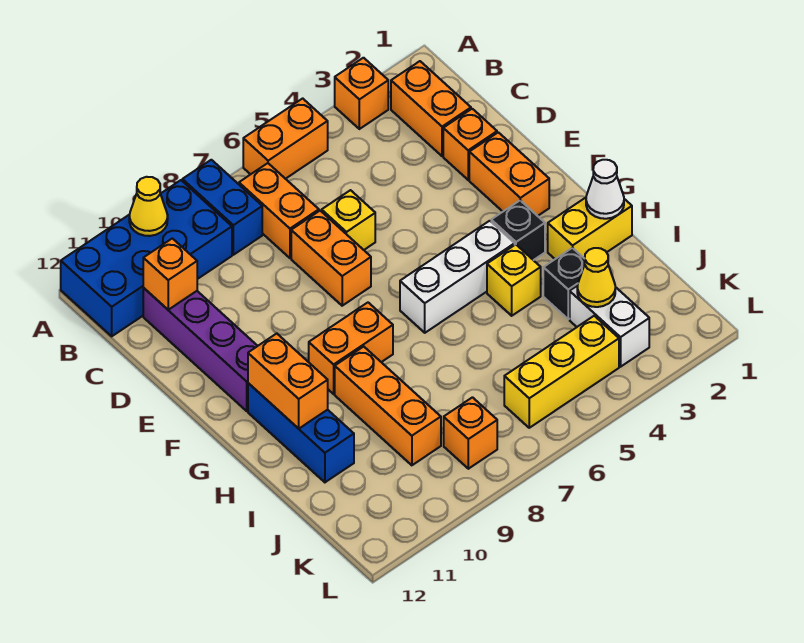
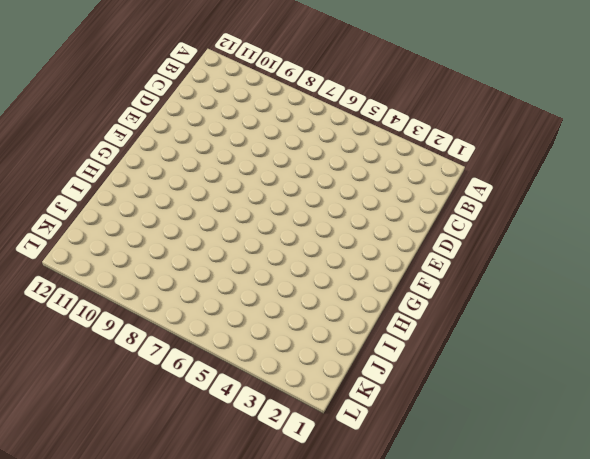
none -> orange 1x1 brick [335,58,388,129]
none -> orange 1x2 brick [243,98,328,179]
none -> blue 1x2 brick [182,160,262,255]

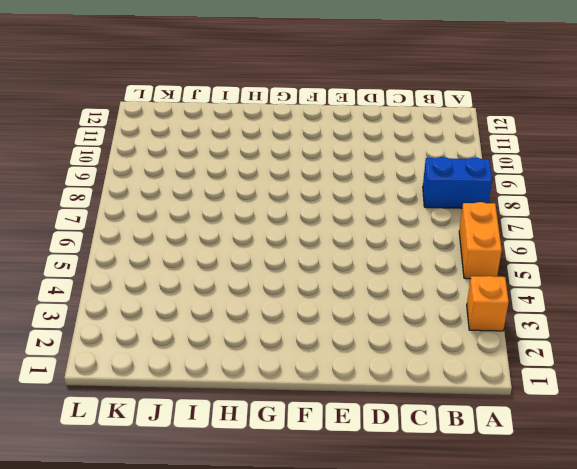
none -> blue 2x4 brick [61,180,232,336]
none -> orange 1x2 brick [391,61,471,156]
none -> orange 1x2 brick [239,163,319,258]

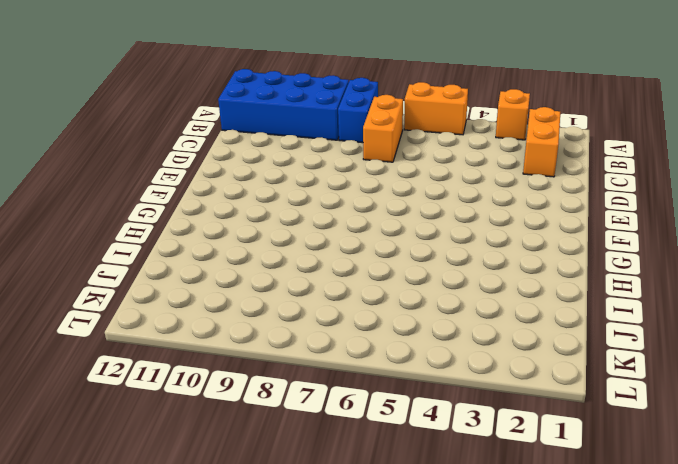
none -> purple 1x4 brick [143,288,257,411]
none -> orange 1x1 brick [443,109,497,180]
none -> yellow 1x1 brick [322,190,375,250]

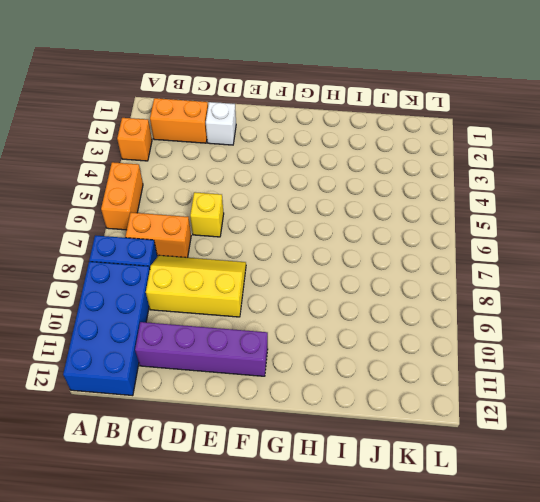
yellow 2x3 slope [146,255,246,317] -> none
white 1x1 brick [206,102,236,145] -> orange 1x1 brick [443,109,497,180]
none -> orange 1x2 brick [291,211,371,306]
none -> orange 1x2 brick [469,132,549,216]
none -> black 1x1 brick [491,200,545,260]

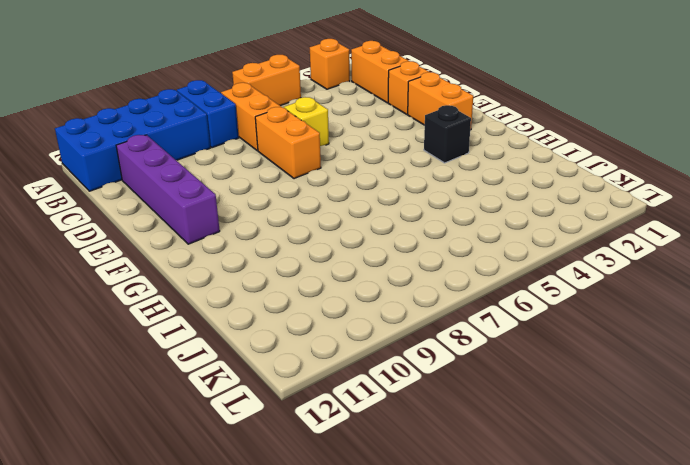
none -> white 1x3 brick [400,221,515,333]
none -> orange 1x2 brick [309,303,393,394]
none -> blue 1x3 brick [248,383,354,482]

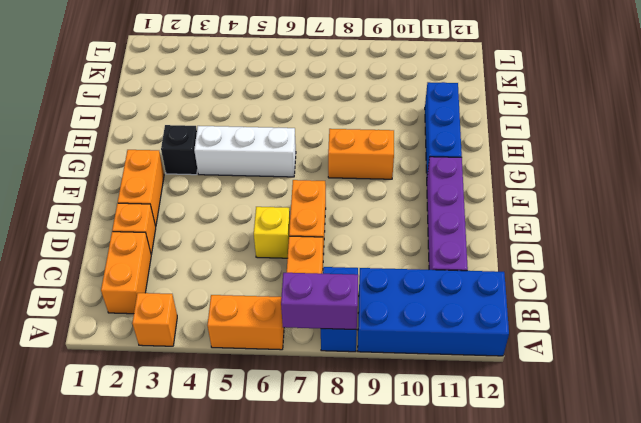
purple 1x2 brick [281,273,358,330] -> none
none -> yellow 1x2 brick [548,198,632,259]
none -> yellow 1x1 brick [487,245,541,316]
none -> orange 1x3 brick [335,346,441,465]

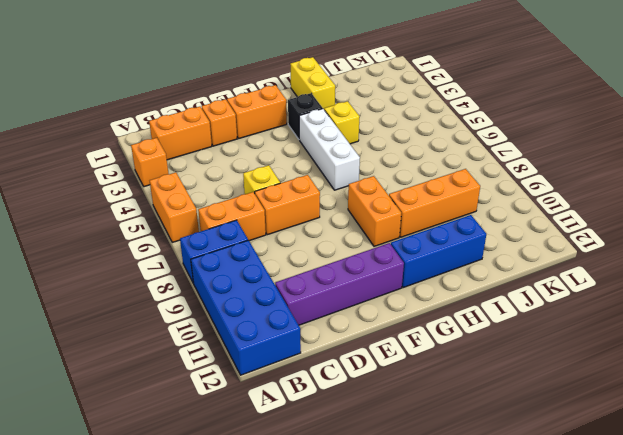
none -> black 1x1 brick [543,248,585,319]
none -> white 1x2 brick [570,286,649,367]
none -> yellow 1x3 brick [504,316,619,428]

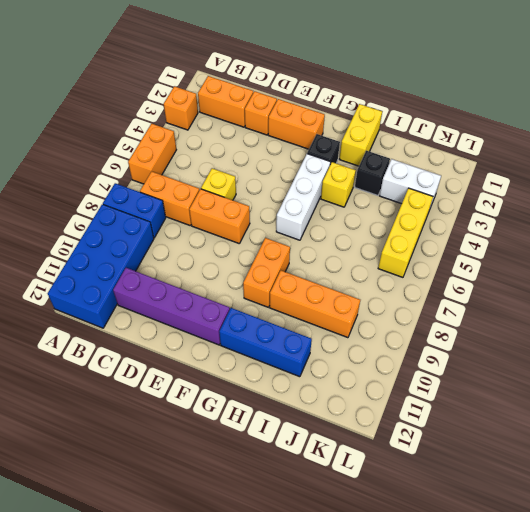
none -> orange 1x1 brick [444,397,497,469]
none -> yellow 1x1 cone [129,177,168,236]
none -> orange 1x1 brick [143,238,197,310]

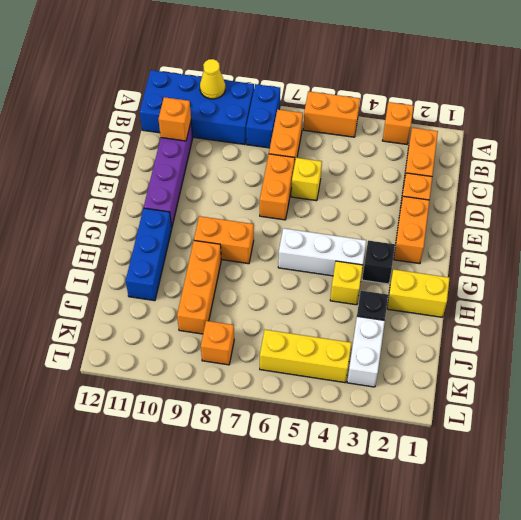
none -> orange 1x2 brick [248,334,328,429]
none -> white 1x1 cone [586,160,624,219]
none -> yellow 1x1 cone [577,248,615,307]

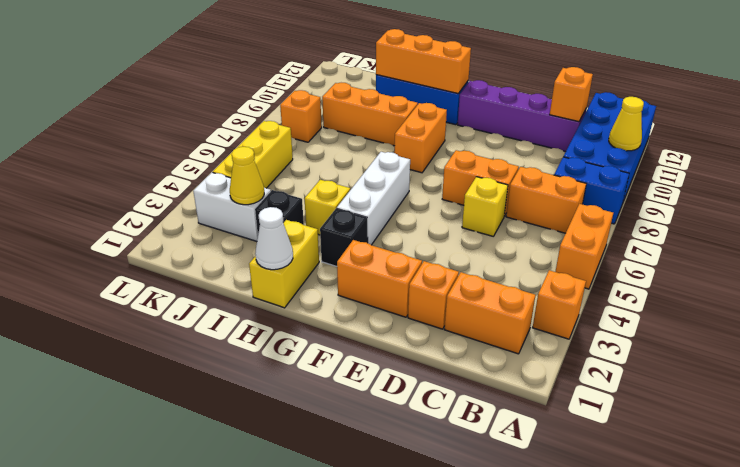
orange 1x3 brick [376,29,471,94] -> orange 1x2 brick [248,334,328,429]

